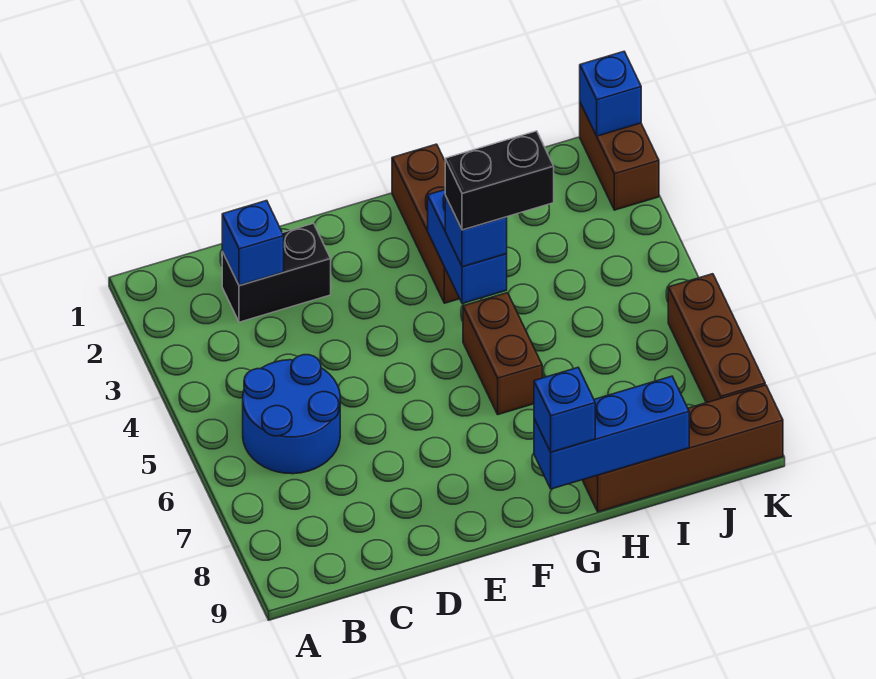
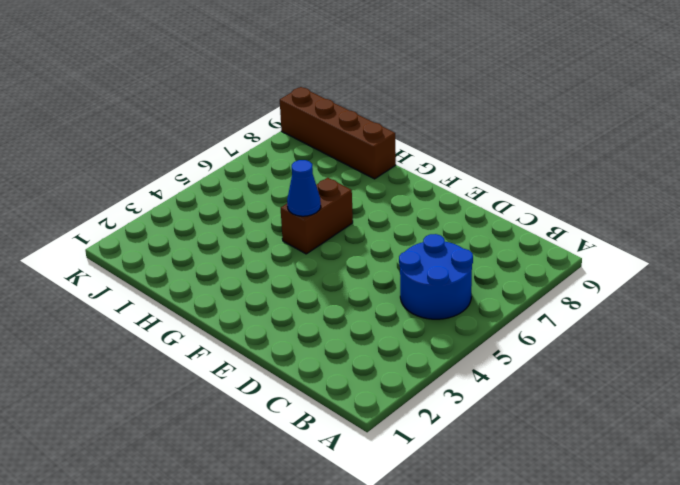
blue 1x1 cone [287,160,321,216] -> none
none -> black 1x2 brick [222,223,331,322]
none -> brown 1x3 brick [392,144,460,303]
none -> brown 1x2 brick [580,103,659,210]

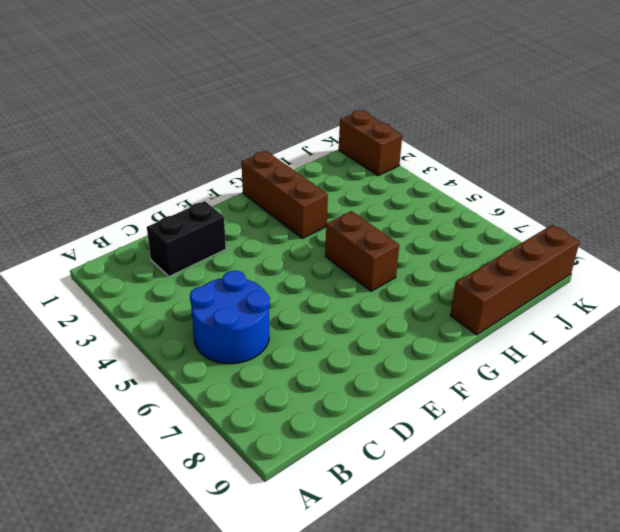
none -> brown 1x3 brick [668,274,765,403]
none -> blue 1x1 brick [222,201,284,286]
none -> blue 1x2 brick [428,190,507,304]

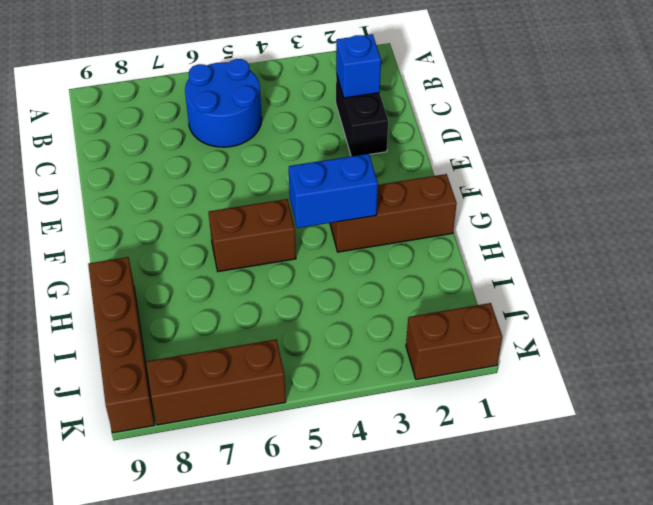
none -> blue 1x3 brick [534,376,689,489]
none -> blue 1x1 brick [580,52,641,136]
none -> blue 1x1 brick [445,196,507,267]

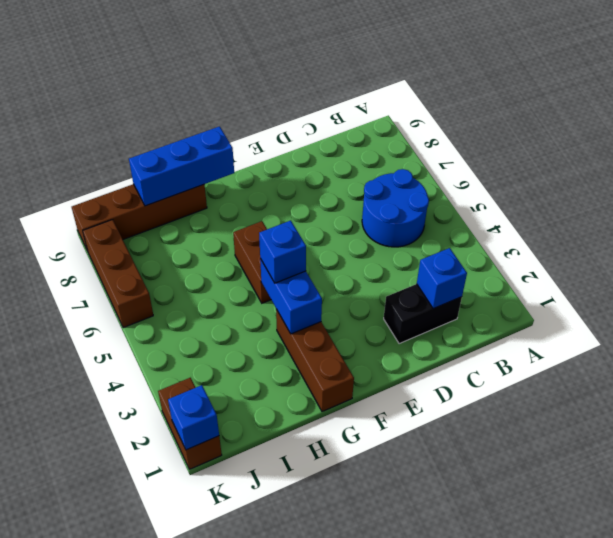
none -> blue 1x1 brick [534,368,595,452]
none -> black 1x2 brick [445,131,554,230]

